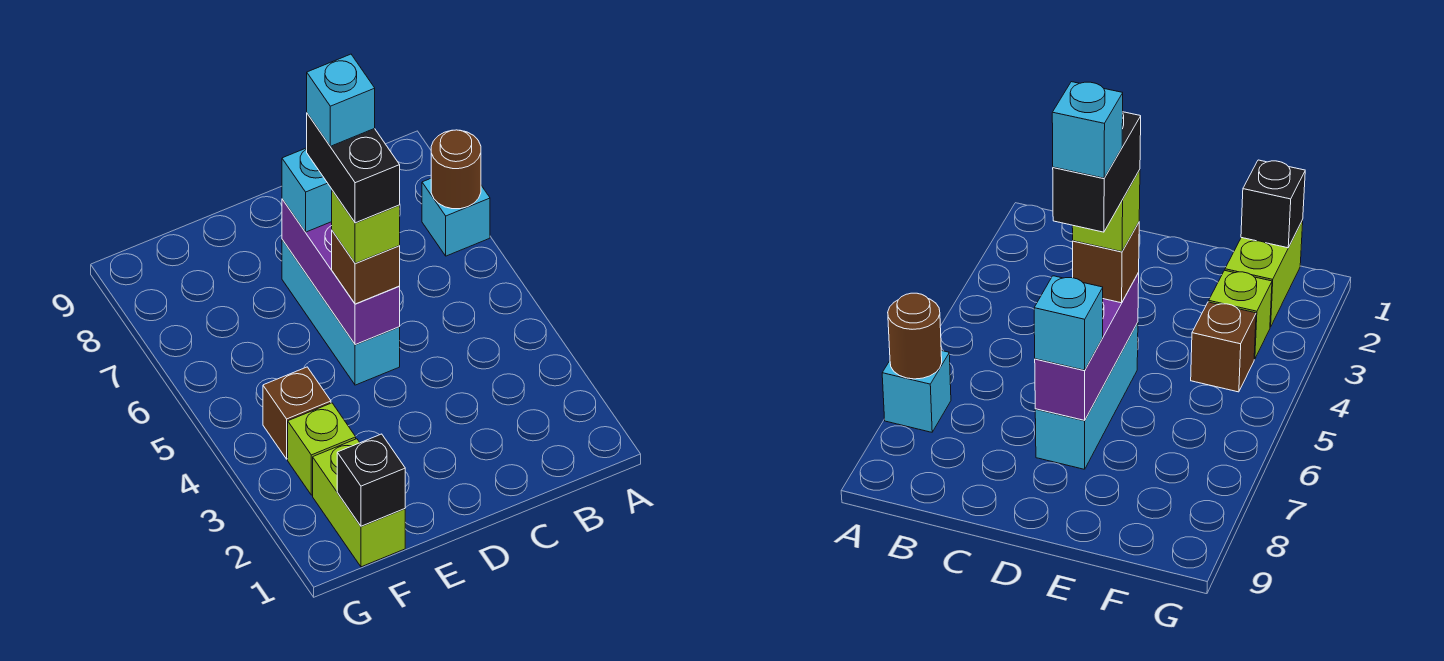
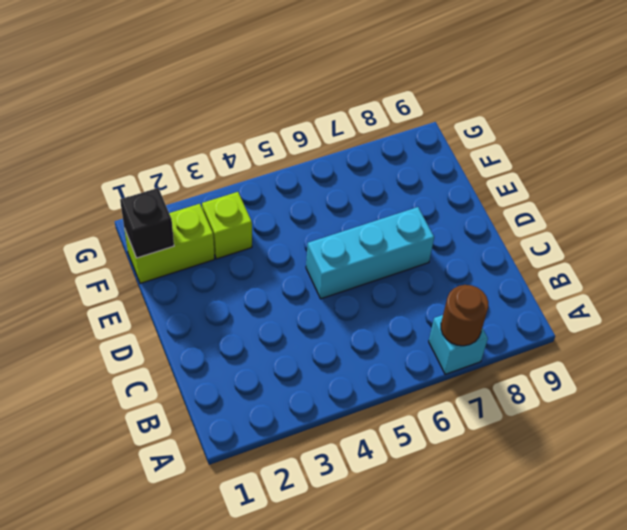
none -> brown 1x1 brick [263,367,331,459]
none -> purple 1x3 brick [282,199,400,345]
none -> brown 1x1 brick [332,231,400,304]

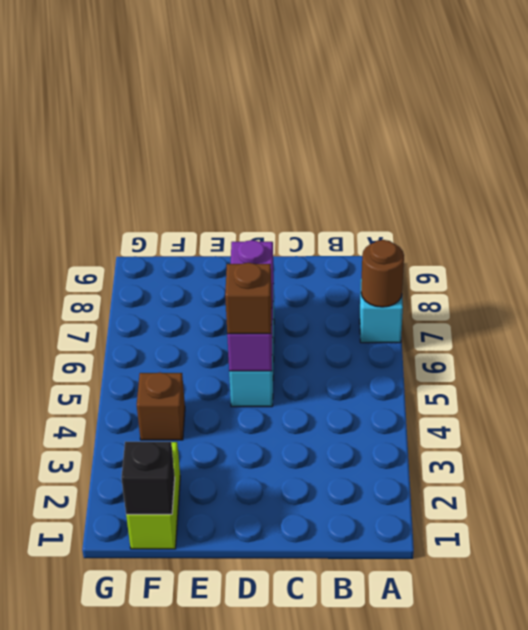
none -> lime 1x1 brick [288,403,356,495]
none -> cyan 1x1 brick [282,148,332,232]
none -> lime 1x1 brick [332,190,400,263]

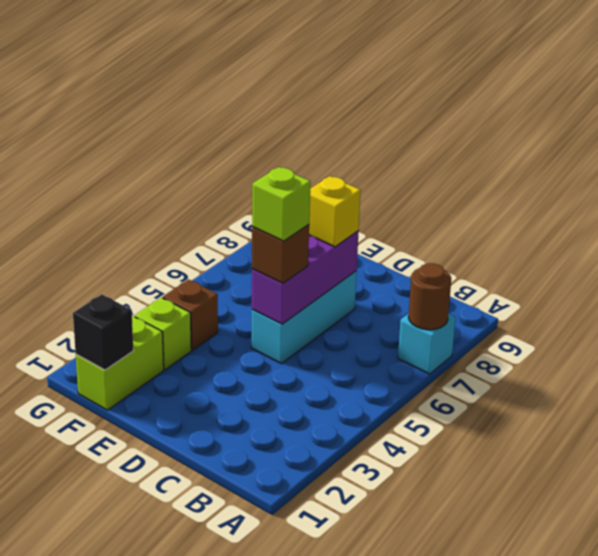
yellow 1x1 brick [309,176,361,247] -> cyan 1x1 brick [282,148,332,232]
none -> black 1x2 brick [307,114,400,223]
none -> cyan 1x1 brick [307,54,375,146]

